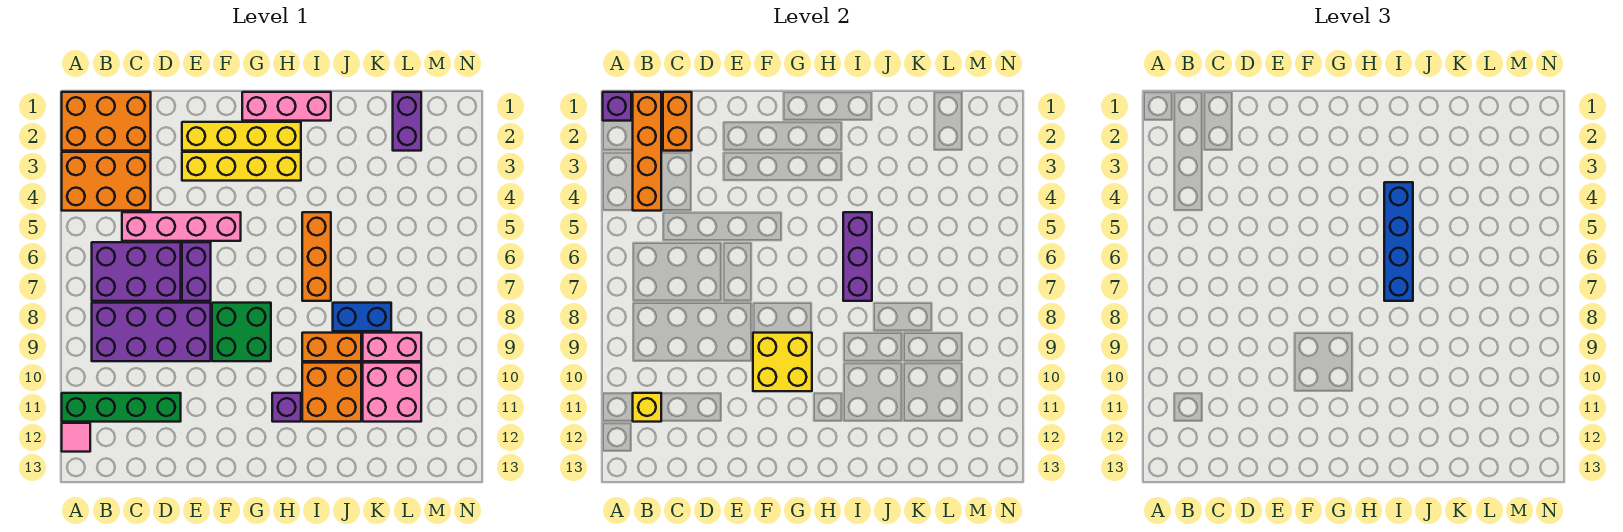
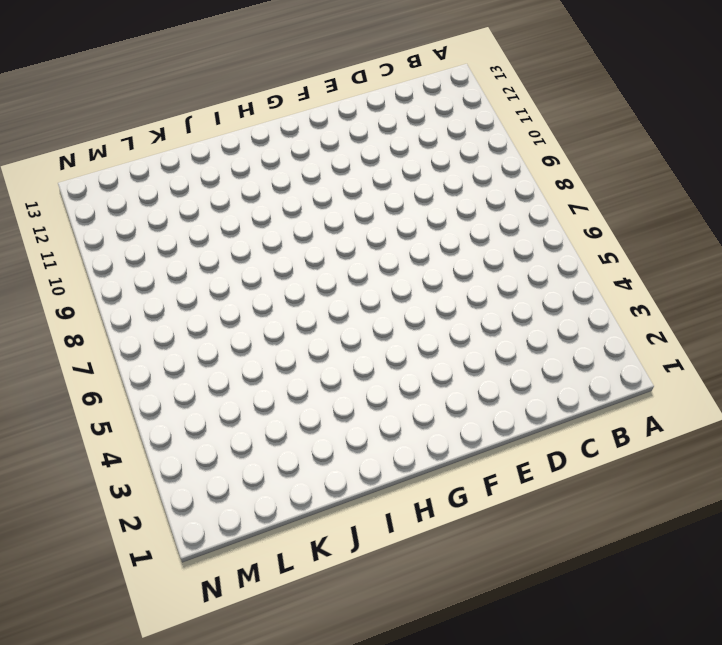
none -> orange 2x3 brick [62,92,151,151]
none -> orange 2x3 brick [62,152,151,211]
none -> green 1x4 brick [62,393,181,422]

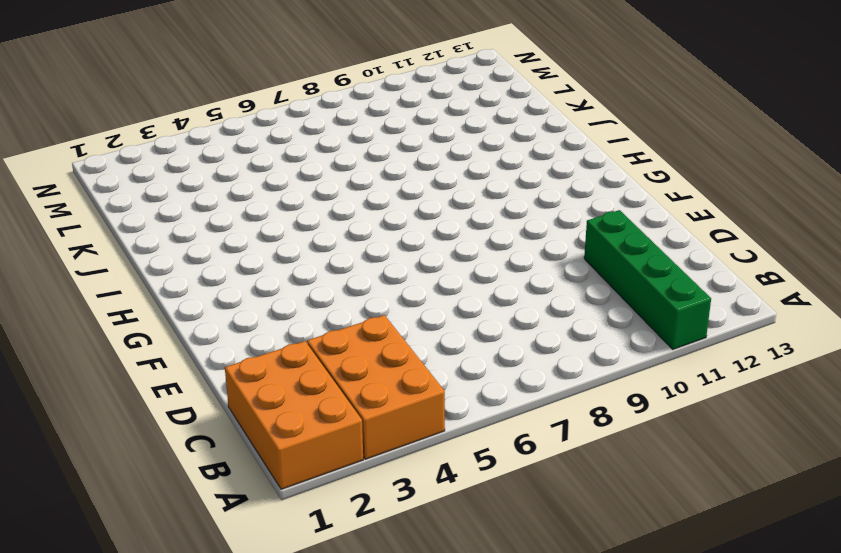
none -> pink 1x1 tile [62,423,90,452]
none -> purple 2x3 brick [92,242,181,301]
none -> purple 2x4 brick [92,303,211,361]

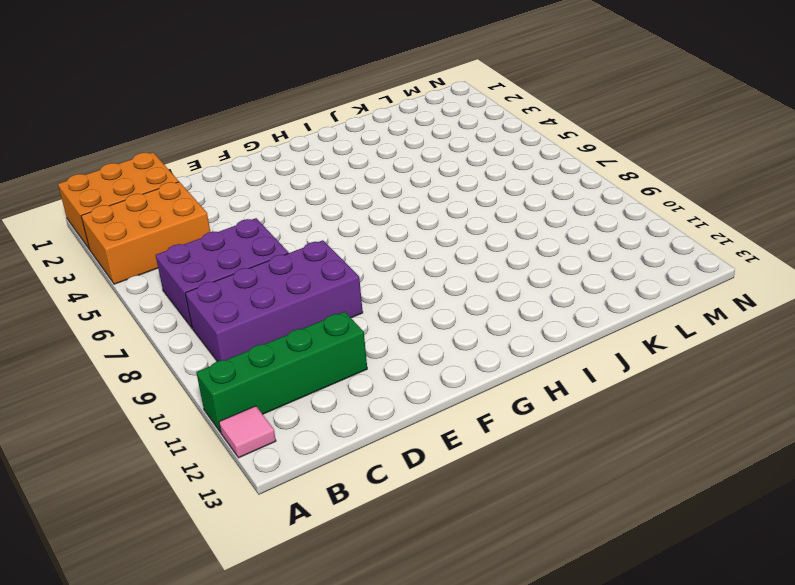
none -> pink 1x4 brick [122,212,241,241]
none -> yellow 1x4 brick [182,122,301,151]
none -> yellow 1x4 brick [182,152,301,181]

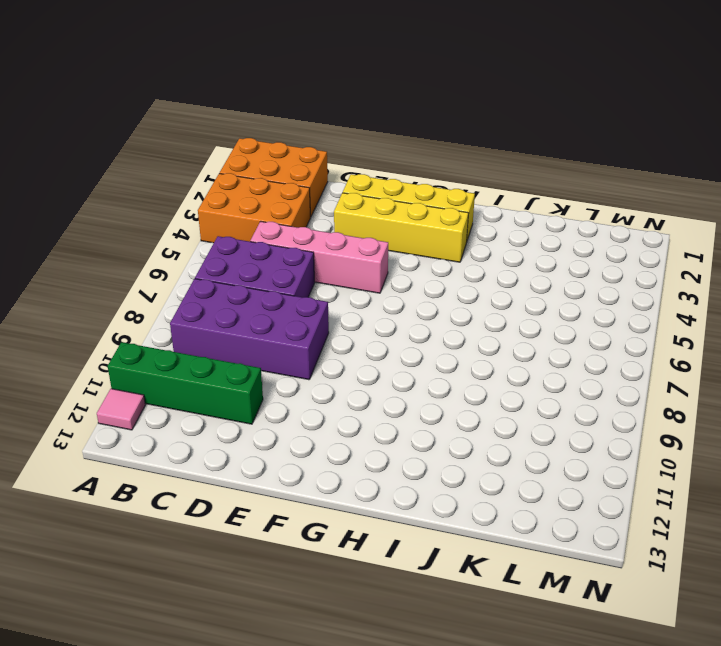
none -> purple 1x2 brick [182,242,211,301]
none -> green 2x2 brick [212,303,271,361]
none -> pink 1x3 brick [242,92,331,121]

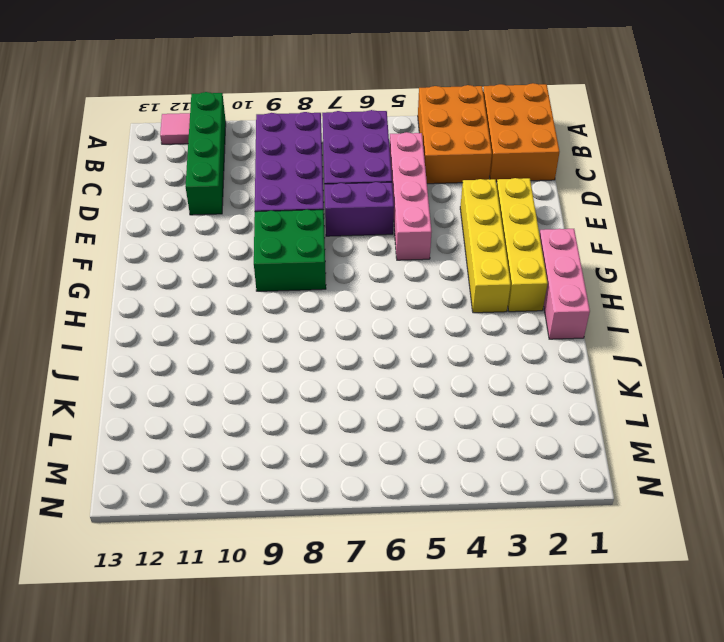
none -> purple 1x1 brick [272,393,301,422]
none -> orange 1x3 brick [302,212,331,301]
none -> orange 1x2 brick [302,333,361,361]

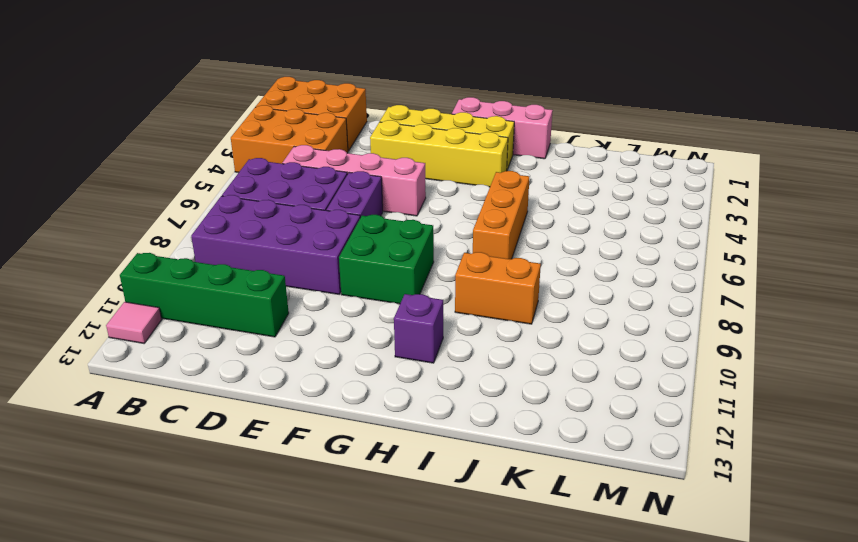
none -> orange 2x2 brick [302,363,361,422]
none -> blue 1x2 brick [333,303,391,331]
none -> pink 1x2 brick [363,333,421,361]

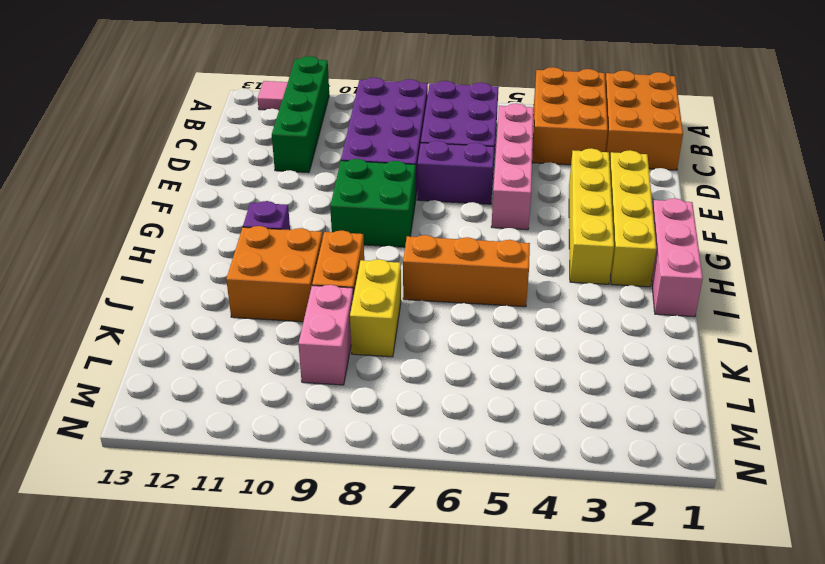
yellow 1x2 brick [350,259,401,357] -> blue 1x2 brick [333,303,391,331]
none -> pink 2x2 brick [363,363,421,422]
none -> purple 1x2 brick [393,92,421,151]
none -> purple 1x1 brick [603,92,631,121]

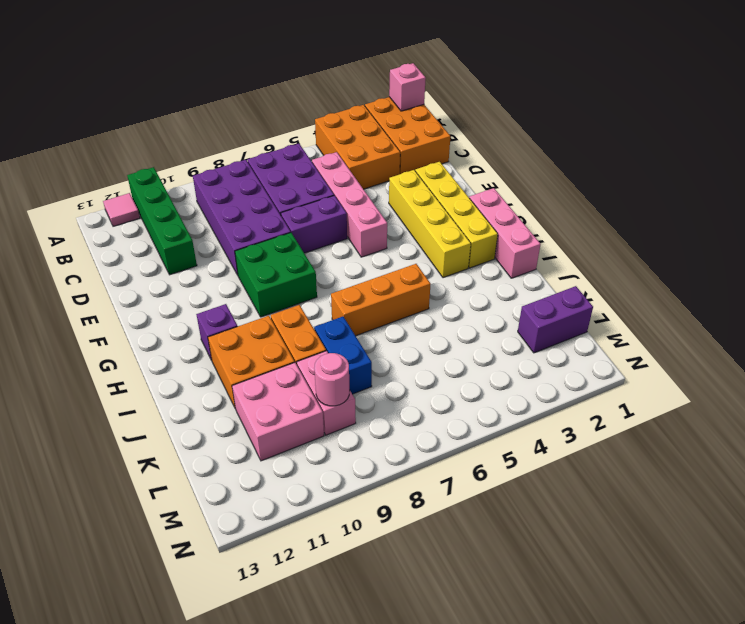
pink 1x1 brick [389,63,426,111] -> purple 1x1 brick [603,92,631,121]
pink 1x1 round brick [314,353,350,406] -> none
none -> orange 1x4 brick [633,92,661,211]
none -> yellow 1x1 brick [633,393,661,422]
none -> orange 1x2 brick [663,92,692,151]

